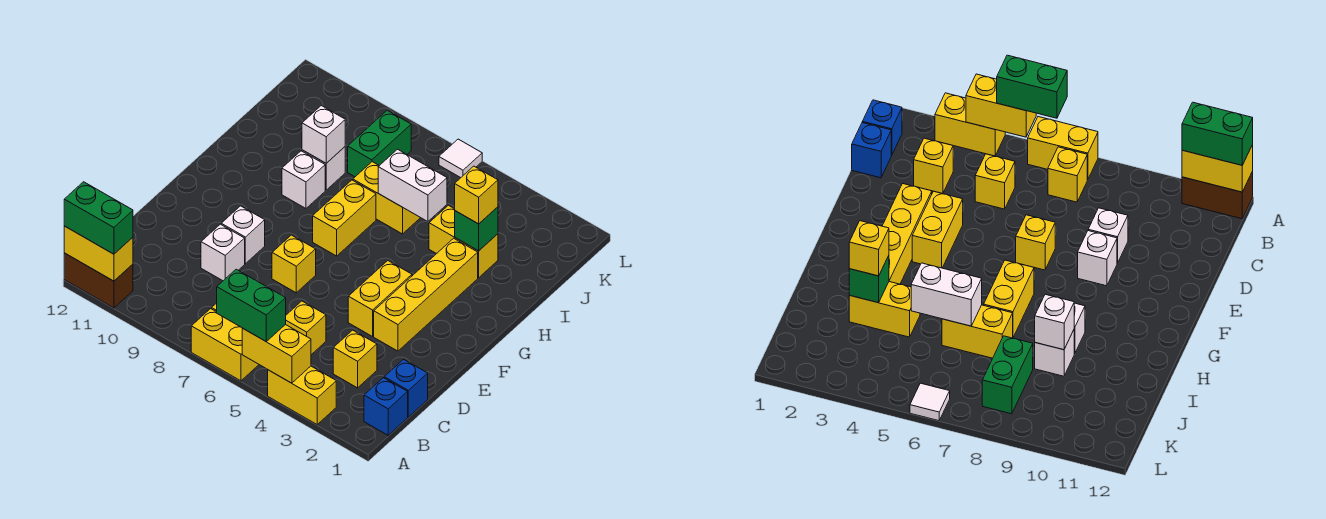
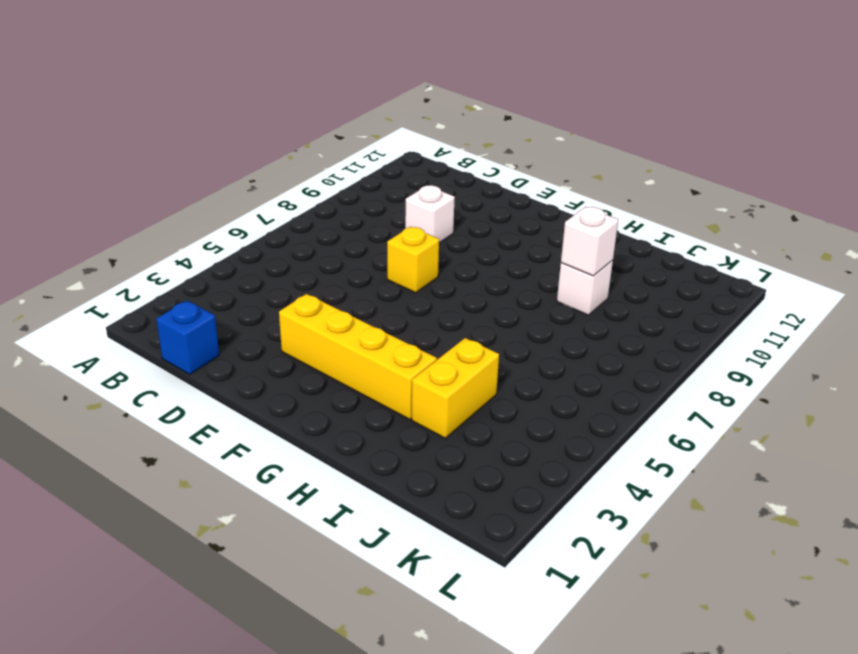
none -> yellow 1x2 brick [268,366,336,424]
none -> yellow 1x2 brick [191,309,259,381]
none -> brown 1x2 brick [64,253,133,308]

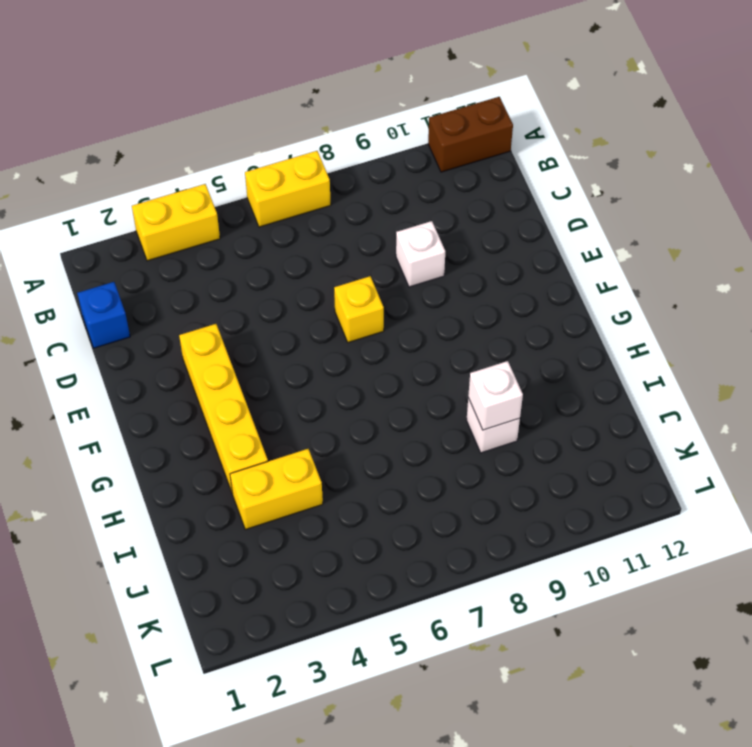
none -> blue 1x1 brick [364,378,408,435]
none -> yellow 1x1 brick [1048,147,1087,202]
none -> yellow 1x1 brick [333,330,377,388]

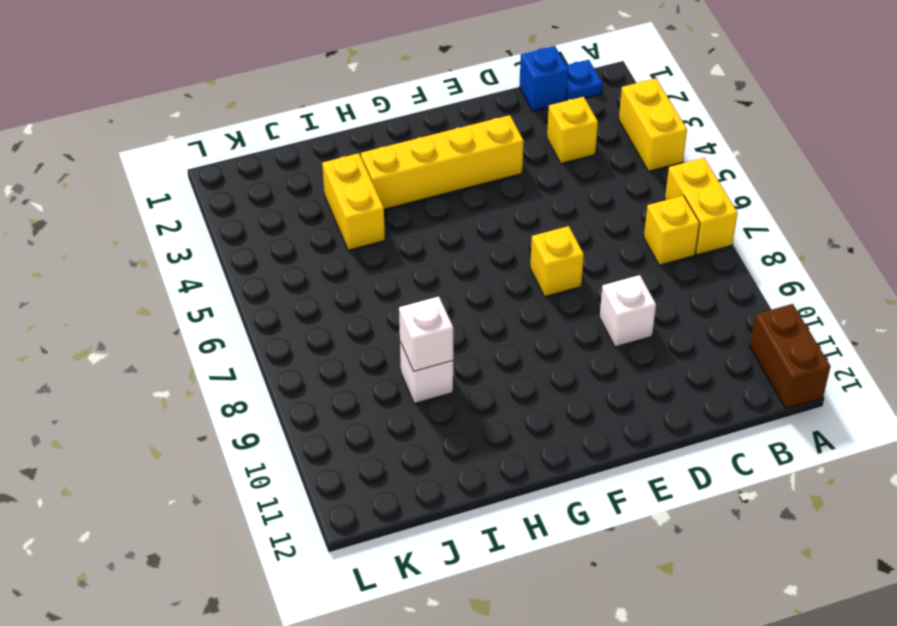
blue 1x1 plate [566,60,603,100] -> blue 1x1 brick [364,378,408,435]
none -> yellow 1x1 brick [286,301,326,355]
none -> yellow 1x2 brick [348,261,412,337]
none -> white 1x1 brick [221,206,265,264]

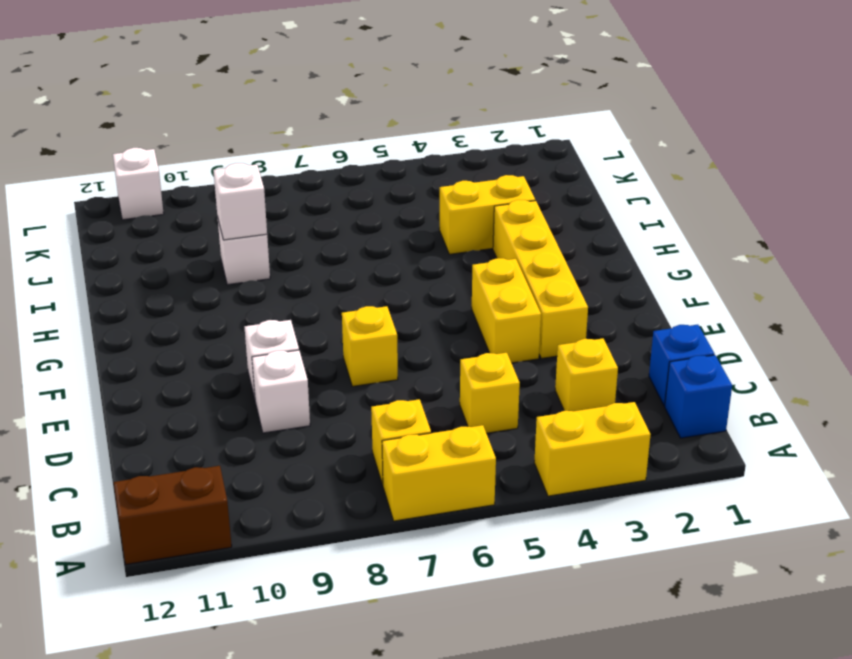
white 1x1 brick [113,148,164,220] -> white 1x1 brick moved to [282,151,325,208]
none -> yellow 1x2 brick [313,180,376,256]
none -> yellow 1x2 brick [353,162,420,234]
none -> green 1x2 brick [348,110,411,177]

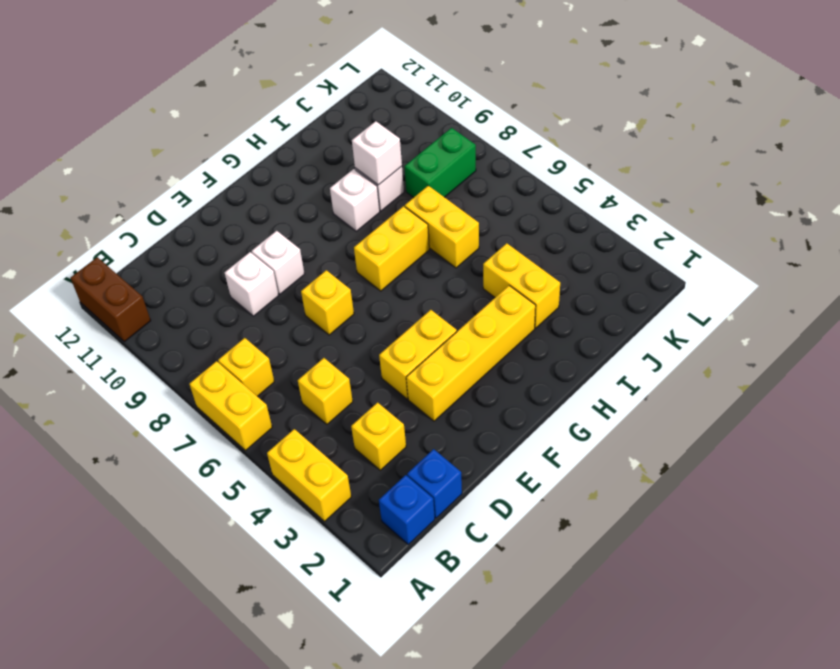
none -> white 1x1 tile [439,139,482,178]
none -> yellow 1x2 brick [242,324,311,383]
none -> yellow 1x2 brick [64,226,133,281]

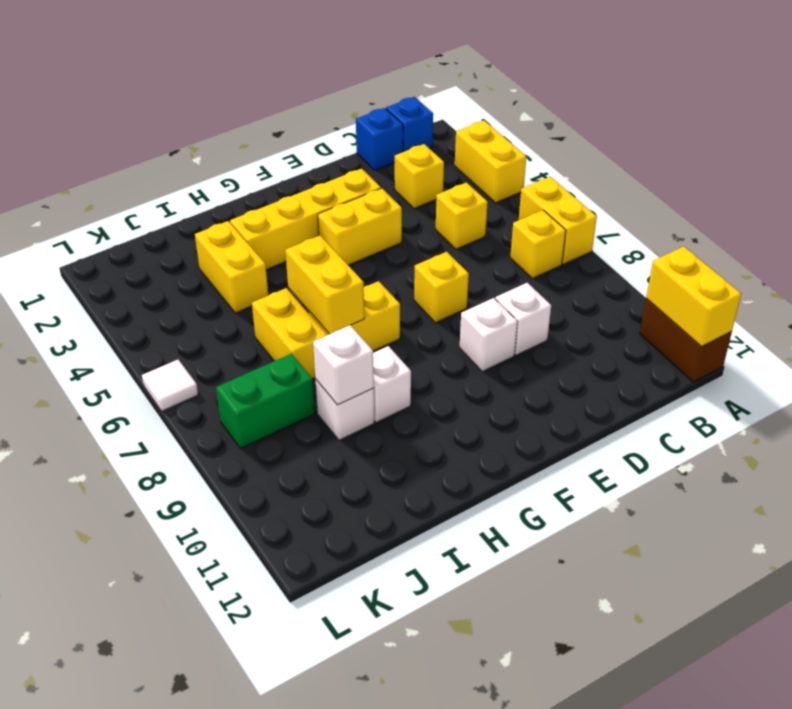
yellow 1x2 brick [285,236,364,334] -> yellow 1x2 brick moved to [242,324,311,383]
none -> green 1x1 brick [455,207,498,251]
none -> white 1x2 brick [378,149,447,222]
none -> green 1x2 brick [217,269,286,341]

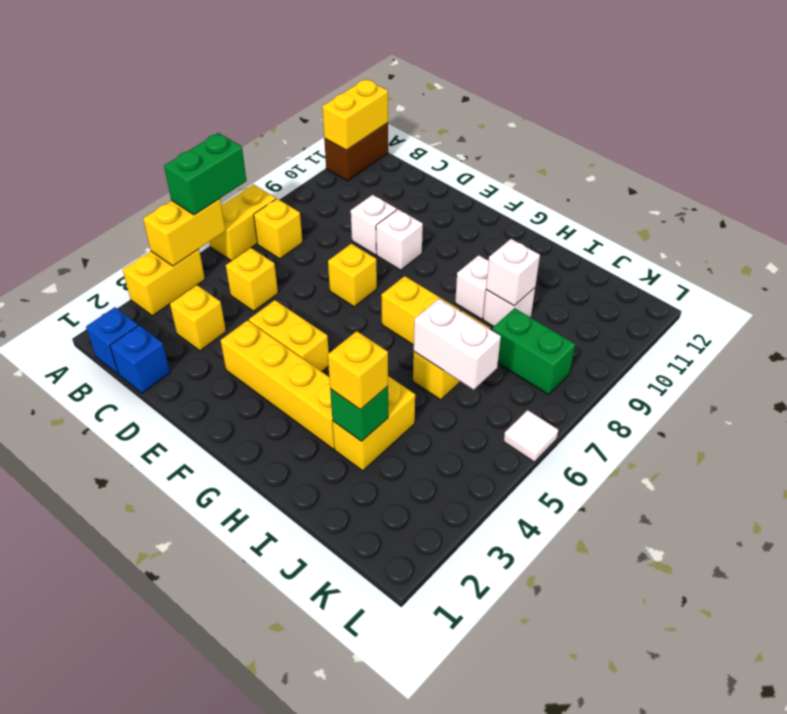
white 1x2 brick [414,299,501,390] -> white 1x2 brick turned to [378,149,447,222]
none -> green 1x2 brick [64,182,133,254]

